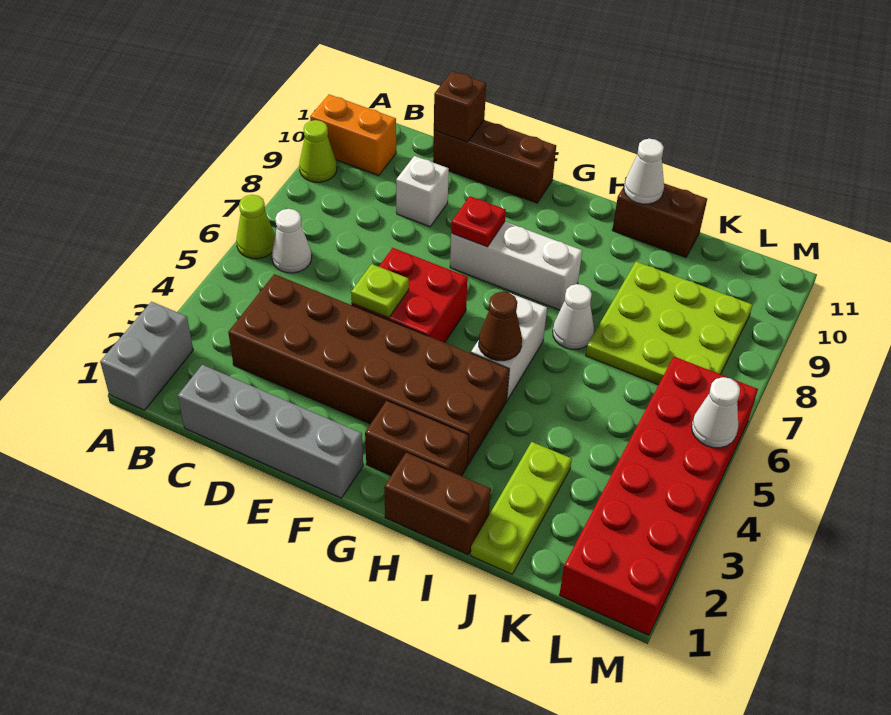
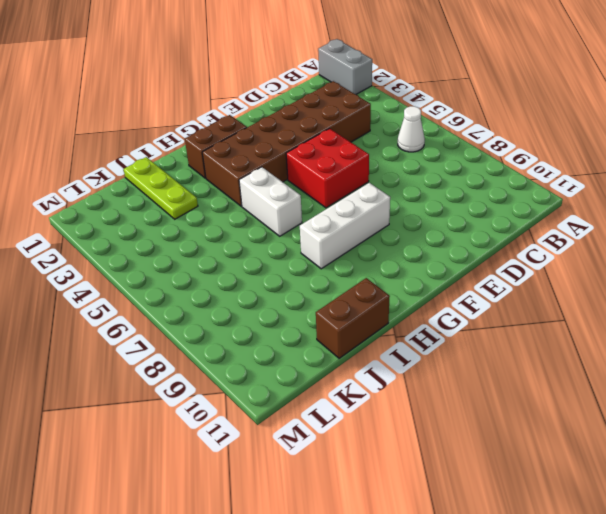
none -> lime 1x1 cone [236,195,275,259]
none -> lime 1x1 cone [299,120,337,182]
none -> orange 1x2 brick [310,94,396,175]

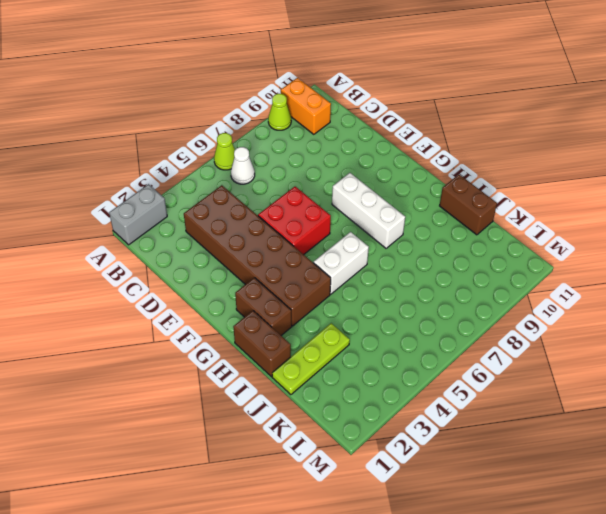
none -> grey 1x4 brick [178,365,363,498]
none -> white 1x1 brick [396,156,449,227]
none -> brown 1x3 brick [433,120,556,203]

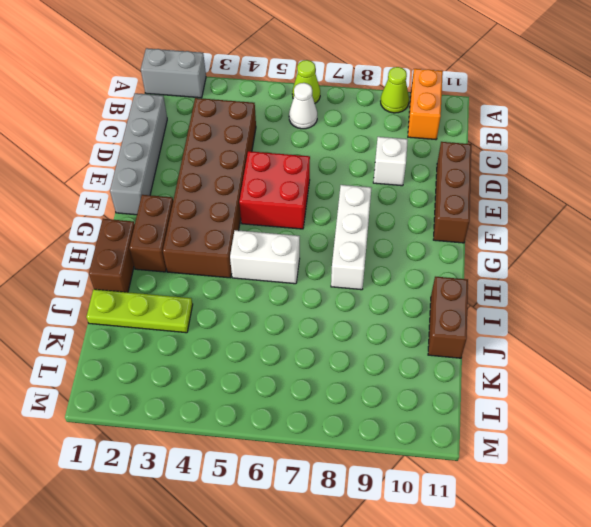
none -> white 1x1 cone [553,284,594,349]
none -> lime 3x3 plate [586,262,752,385]
none -> red 2x6 brick [559,357,758,635]

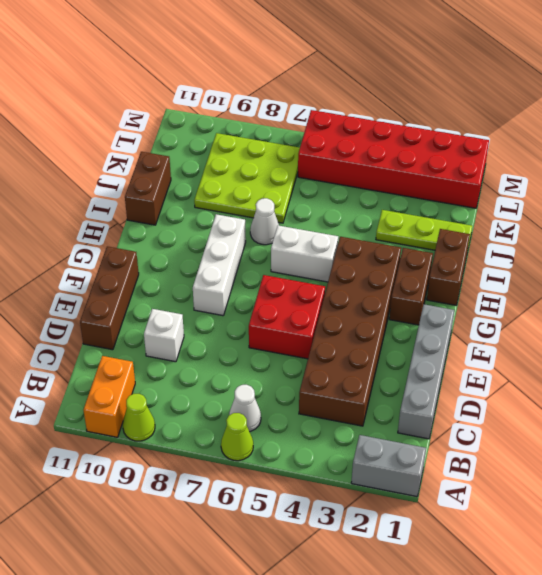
none -> brown 1x1 brick [434,71,486,142]
none -> lime 1x1 plate [351,264,409,318]
none -> red 1x1 plate [451,196,506,247]

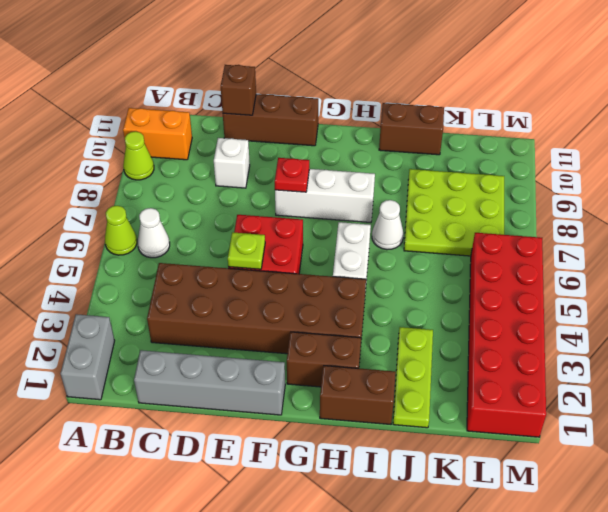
none -> brown 1x1 cone [479,292,522,361]
none -> white 1x1 cone [624,139,664,204]
none -> white 1x1 cone [691,377,740,448]

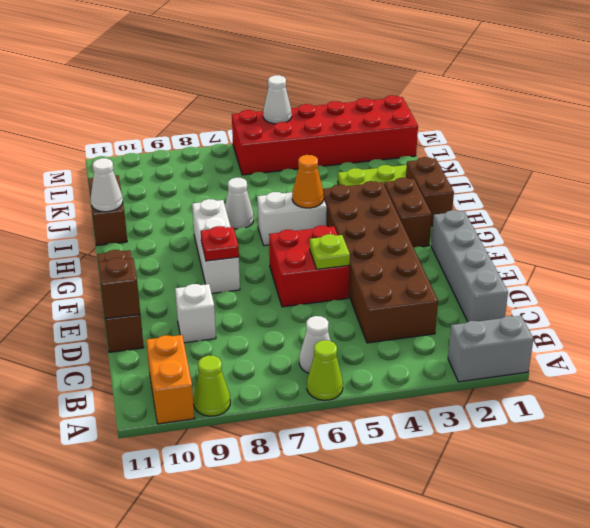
orange 1x1 cone [292,155,324,208] -> brown 1x1 cone [479,292,522,361]
none -> lime 3x3 plate [586,262,752,385]

